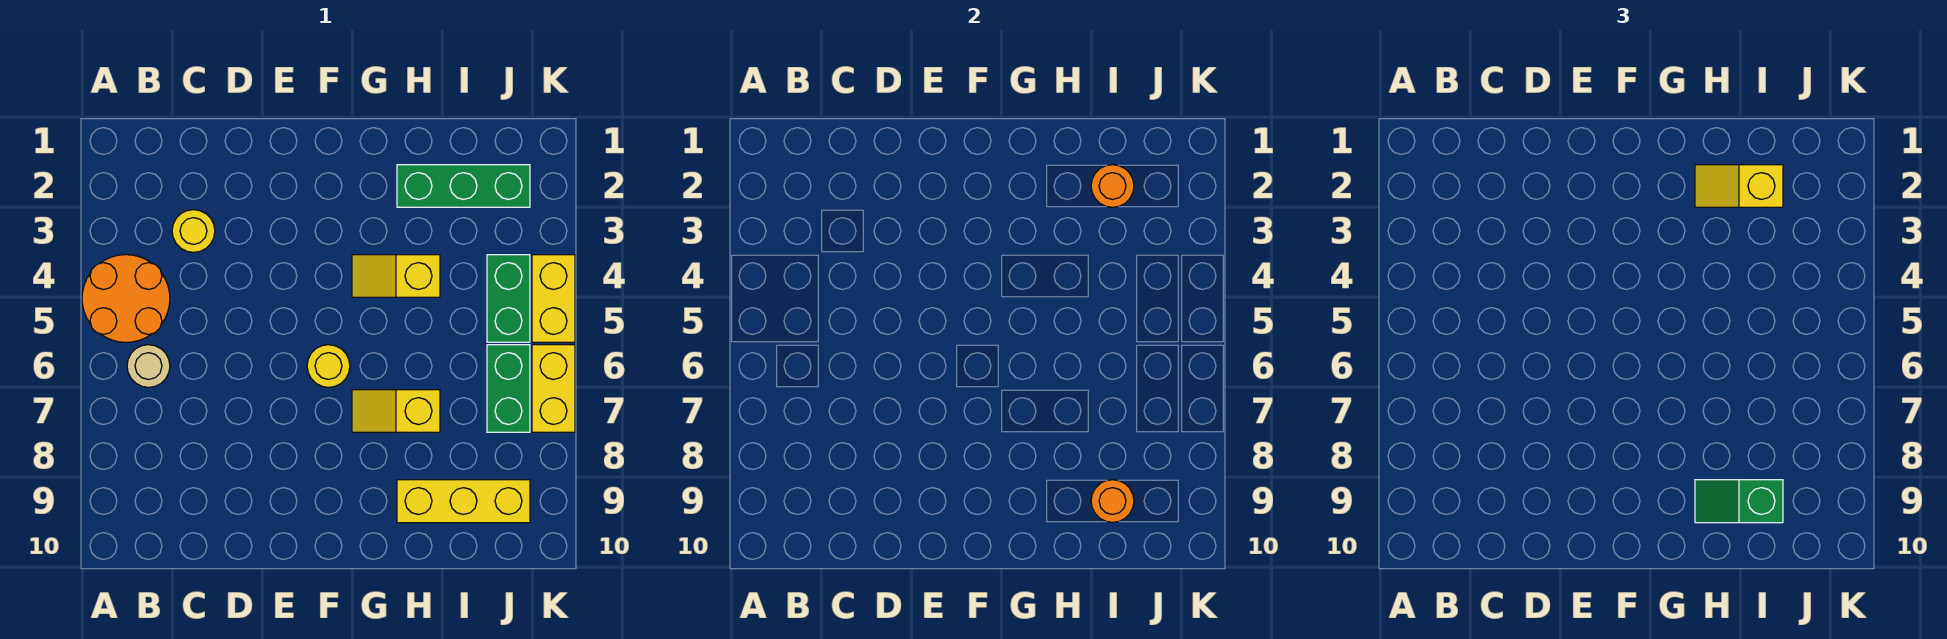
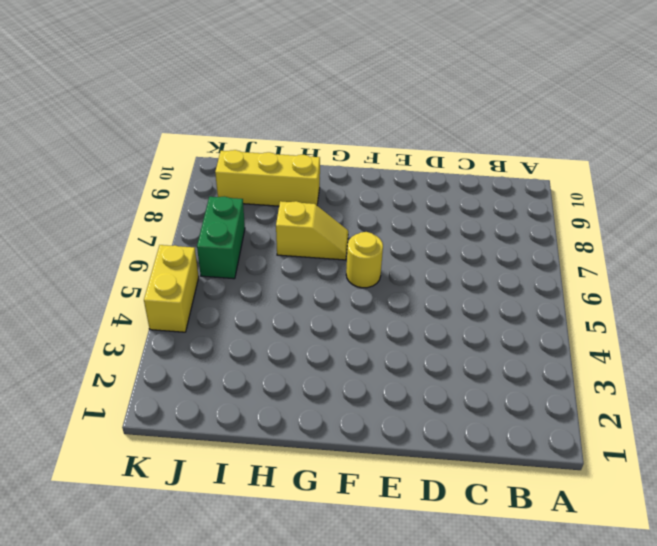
none -> orange 2x2 round brick [82,255,170,342]
none -> tan 1x1 round brick [127,345,170,387]
none -> yellow 1x1 round brick [172,210,215,252]

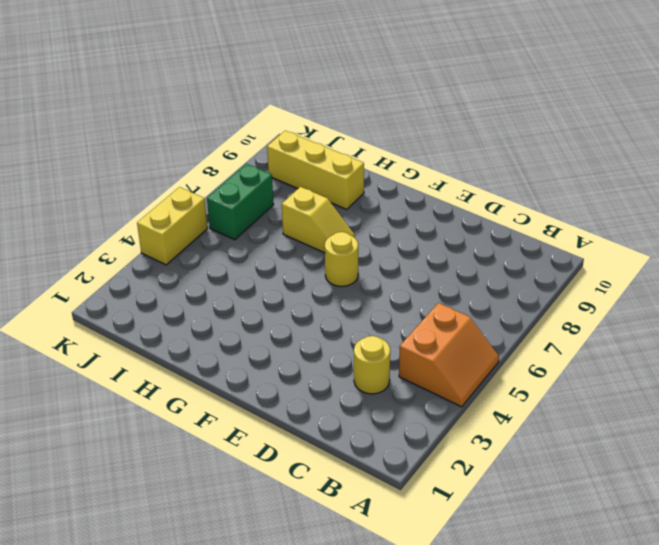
orange 2x2 slope [399,303,499,407] -> orange 2x2 round brick [82,255,170,342]
none -> tan 1x1 round brick [127,345,170,387]
none -> yellow 1x2 slope [352,255,440,297]
none -> green 1x3 brick [397,165,530,207]

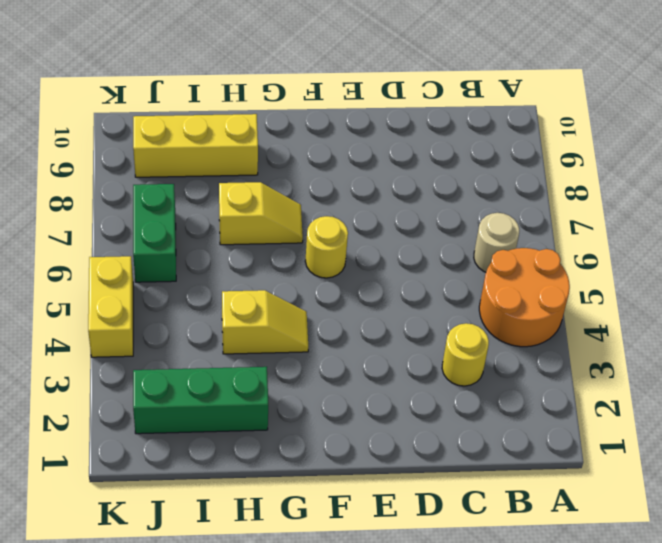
none -> green 1x2 brick [487,255,530,342]
none -> yellow 1x2 brick [532,345,575,432]
none -> orange 1x1 round brick [1091,165,1134,207]

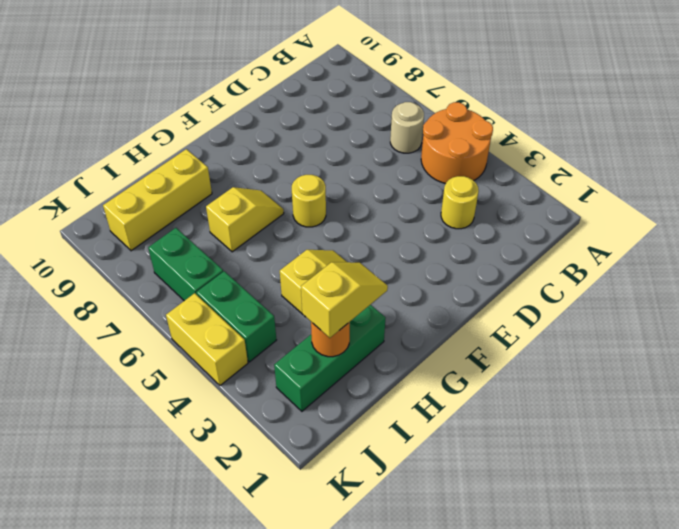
none -> yellow 1x2 brick [532,345,575,432]
none -> orange 1x1 round brick [1091,480,1134,522]
none -> green 1x2 slope [1695,480,1783,523]

